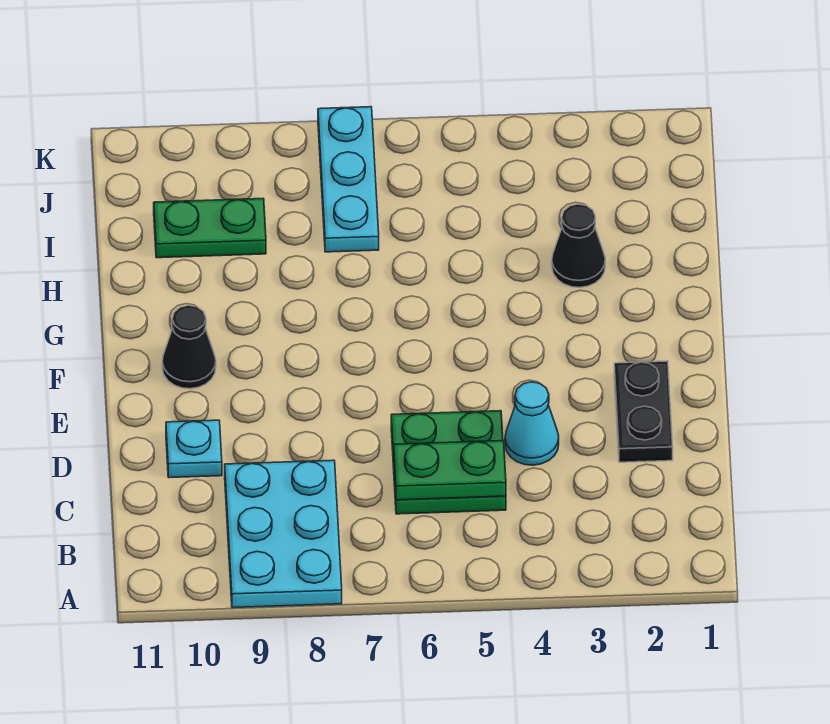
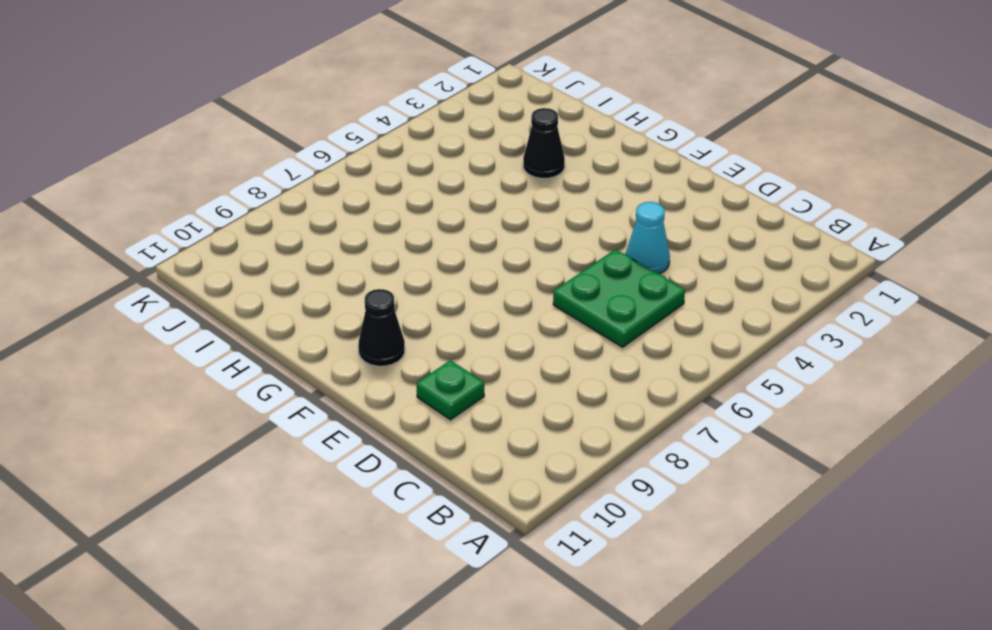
green 1x1 plate [416,360,484,420] -> cyan 1x1 plate [166,420,222,478]
none -> cyan 2x3 plate [225,460,342,608]
none -> black 1x2 plate [614,361,673,462]

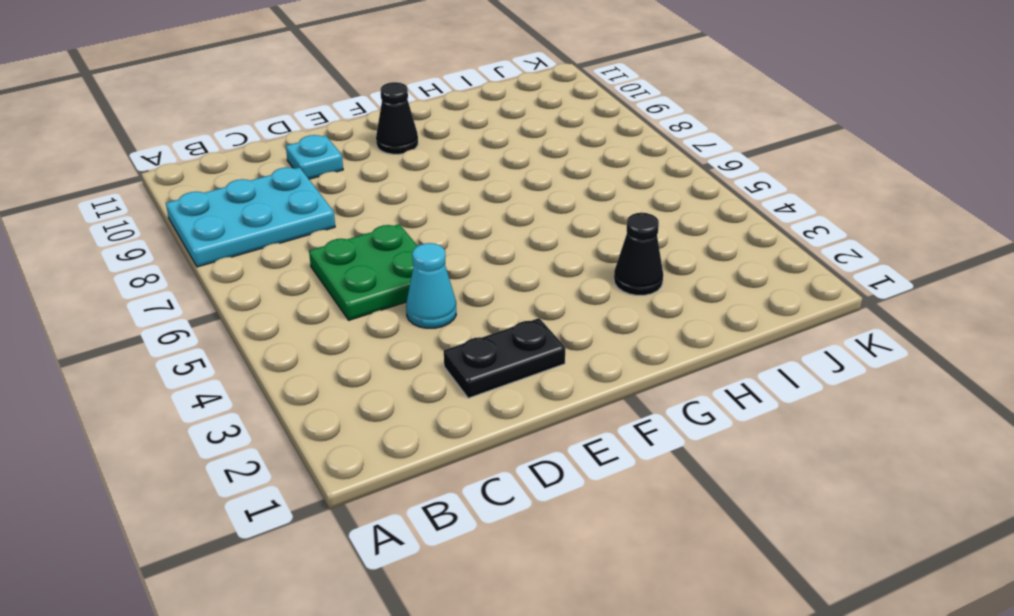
none -> cyan 1x3 plate [318,107,379,252]
none -> green 1x2 plate [154,199,266,258]

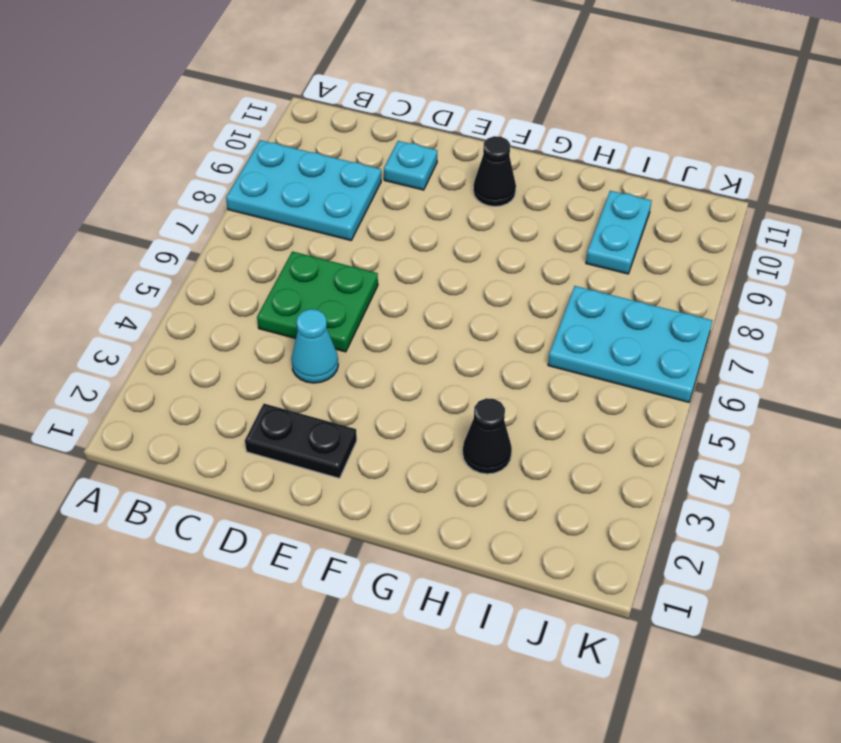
cyan 2x3 plate [548,286,712,402] -> cyan 1x3 plate [318,107,379,252]
cyan 1x2 plate [586,191,652,274] -> green 1x2 plate [154,199,266,258]
none -> green 1x2 plate [394,441,506,500]

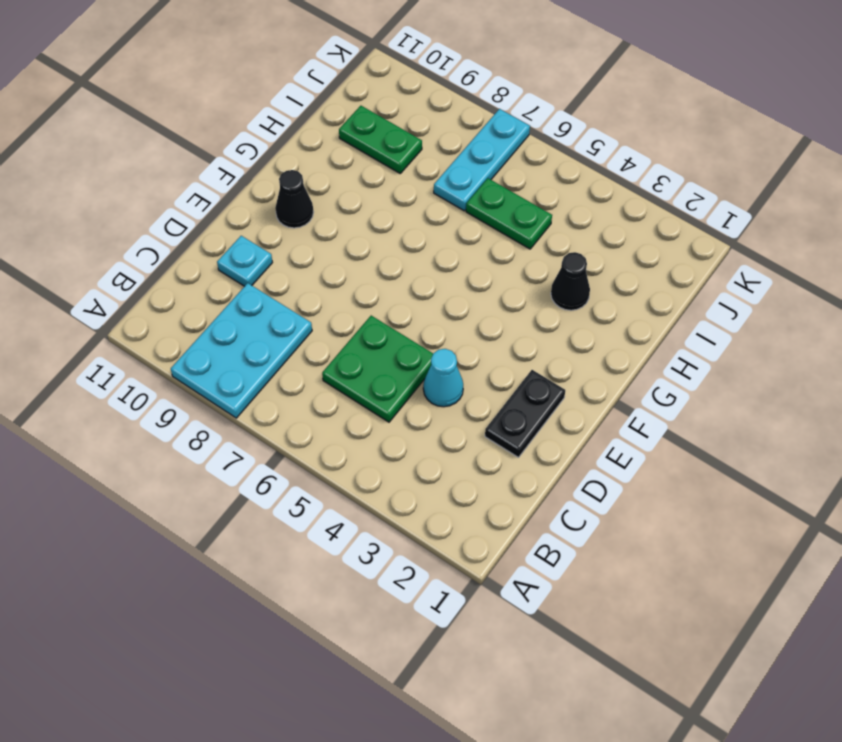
green 1x2 plate [466,178,552,249] -> green 1x2 plate moved to [394,441,506,500]

